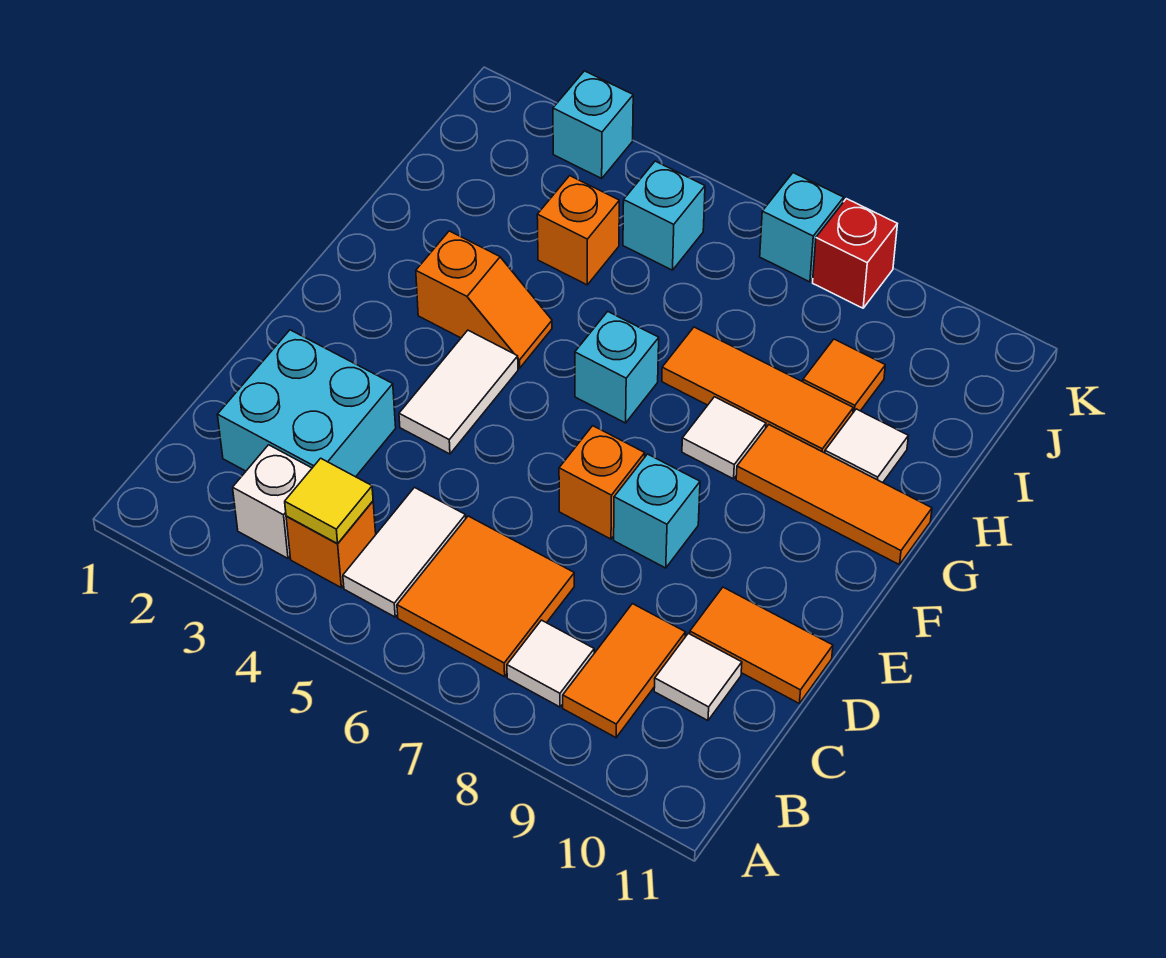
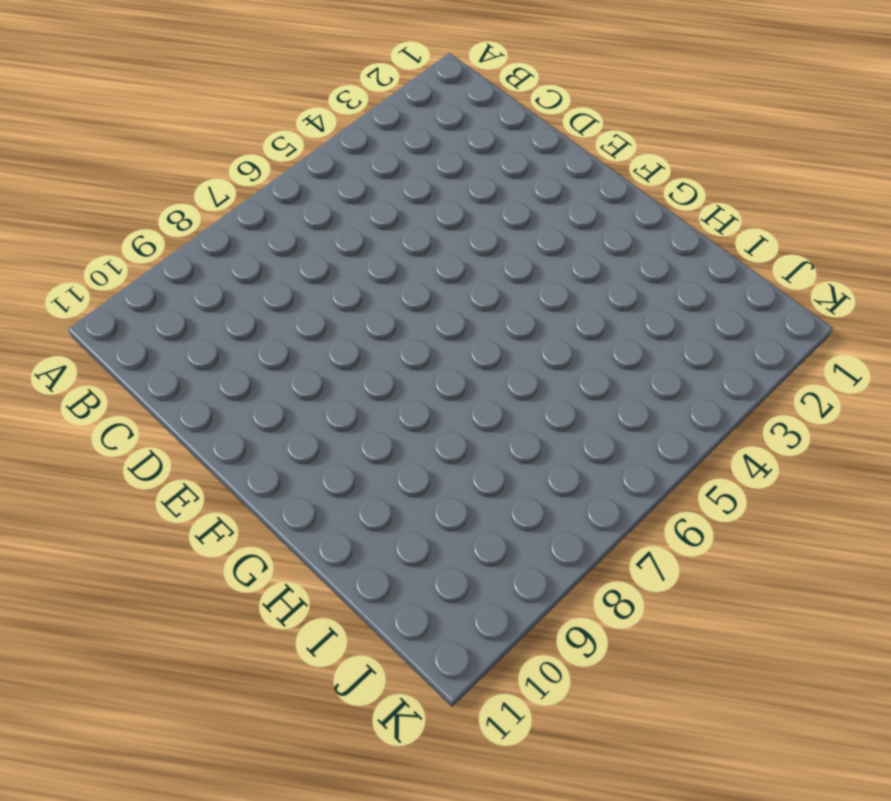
none -> white 1x1 brick [233,445,312,558]
none -> orange 1x1 brick [286,501,376,588]
none -> white 1x2 tile [343,488,466,617]

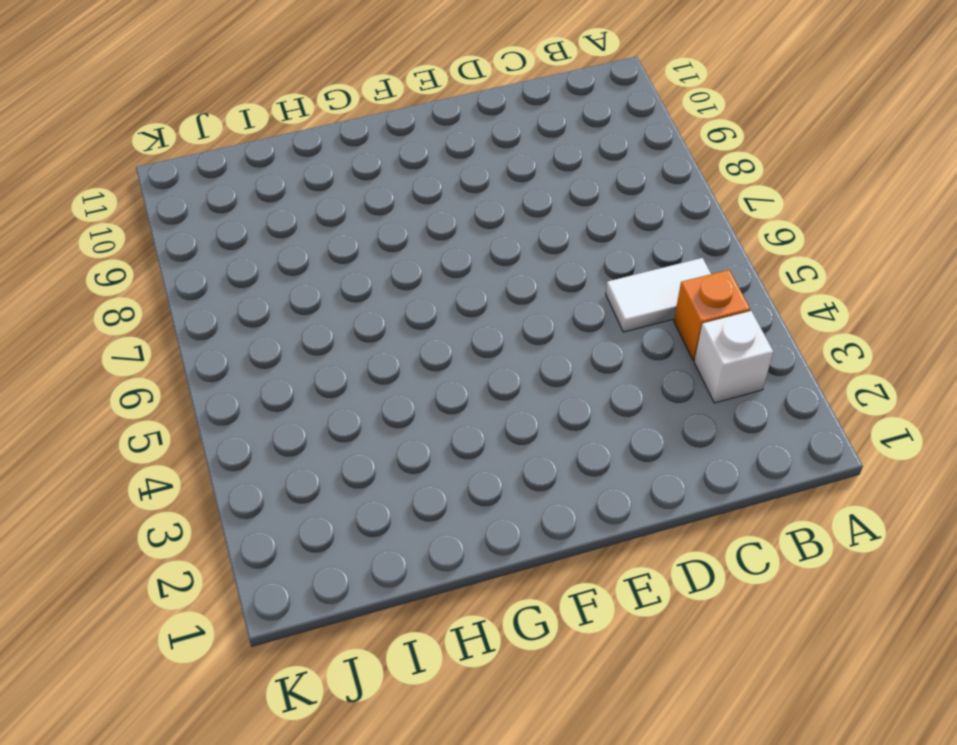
none -> orange 2x2 tile [397,516,574,677]
none -> white 1x1 tile [507,620,594,707]
none -> orange 1x2 tile [563,604,686,737]

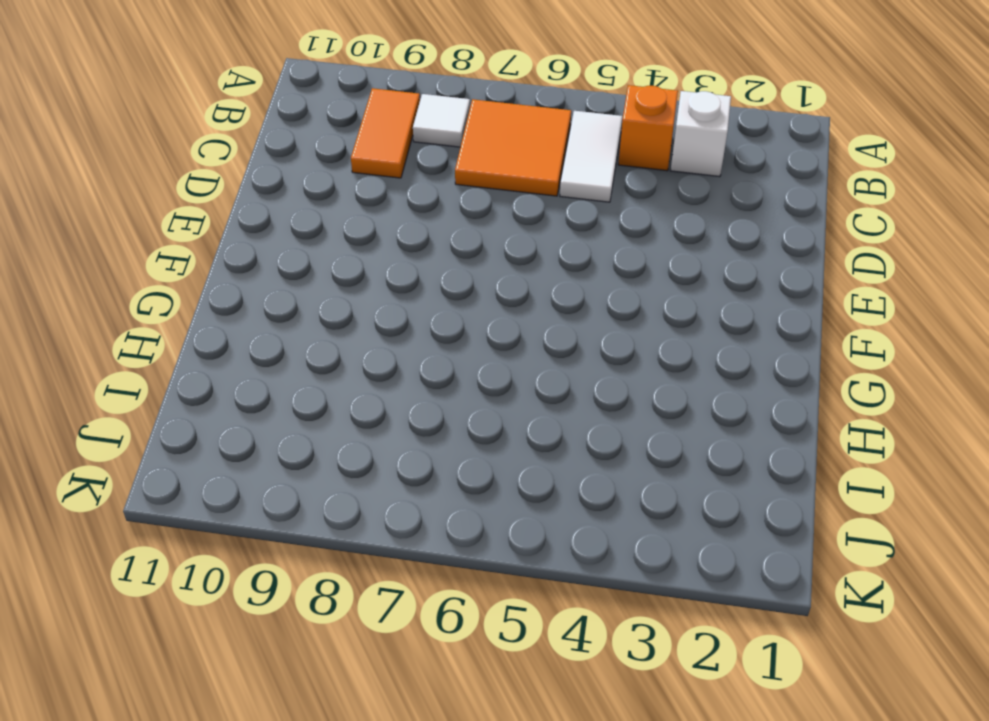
none -> cyan 2x2 brick [217,330,396,477]
none -> white 1x1 tile [654,633,742,720]
none -> orange 1x2 tile [690,587,833,703]

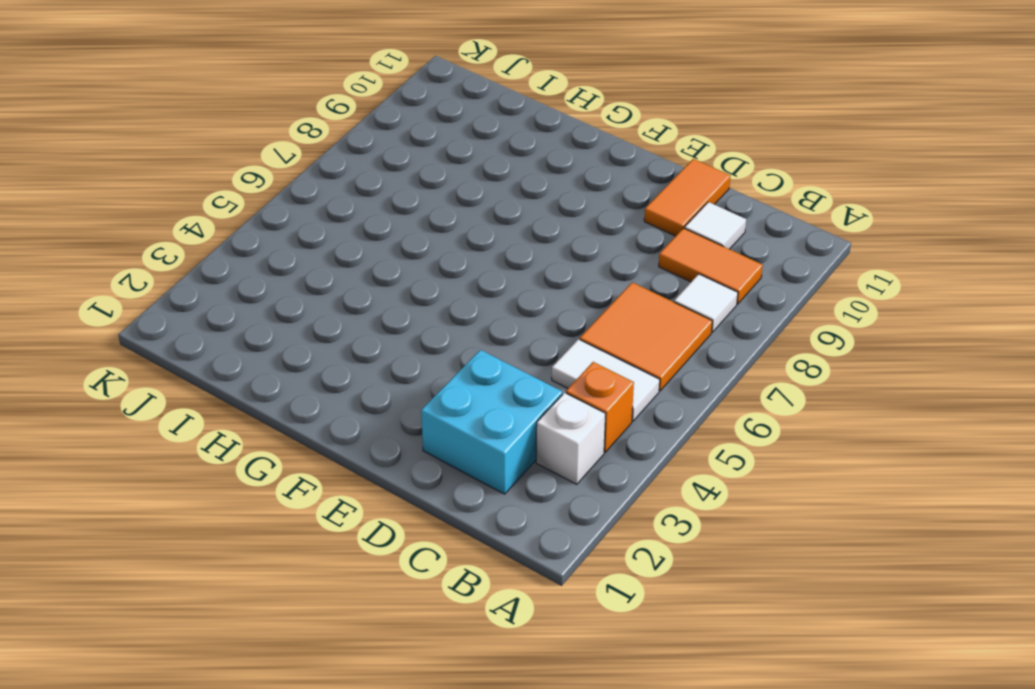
none -> white 1x2 tile [399,330,518,454]
none -> orange 1x1 brick [559,426,645,539]
none -> cyan 1x1 brick [614,454,700,568]

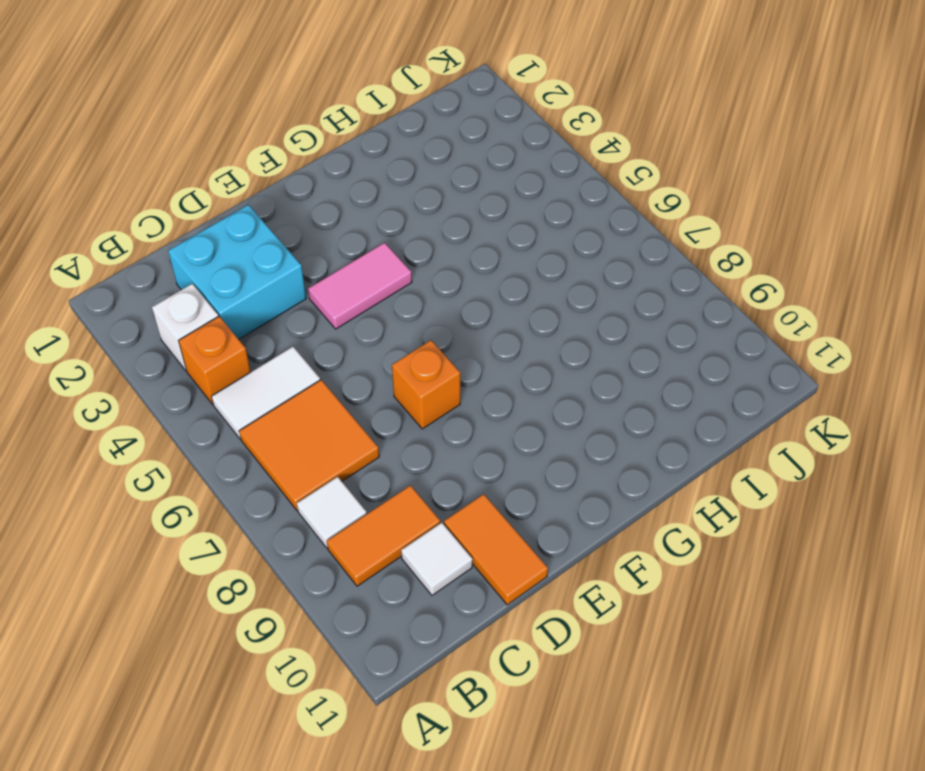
pink 1x2 tile [308,243,412,329] -> white 1x2 tile [399,330,518,454]
none -> cyan 1x1 brick [614,454,700,568]
none -> orange 1x2 slope [416,231,552,368]
none -> cyan 1x1 brick [575,311,659,423]

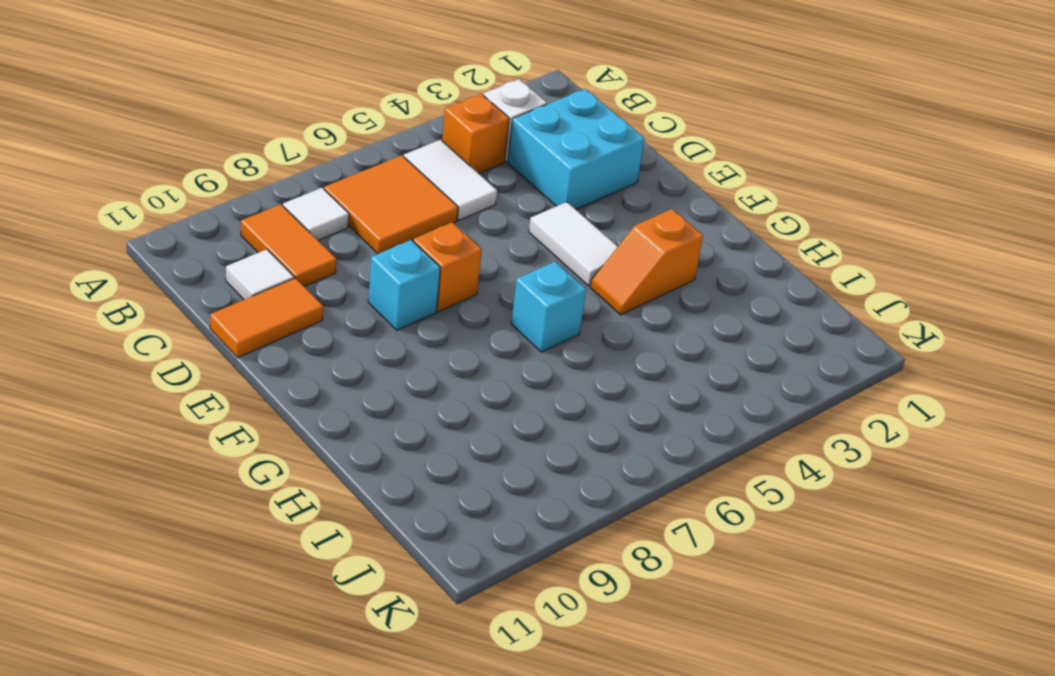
none -> white 1x1 tile [682,397,766,479]
none -> orange 1x3 tile [736,425,932,565]
none -> orange 1x3 tile [662,327,853,453]

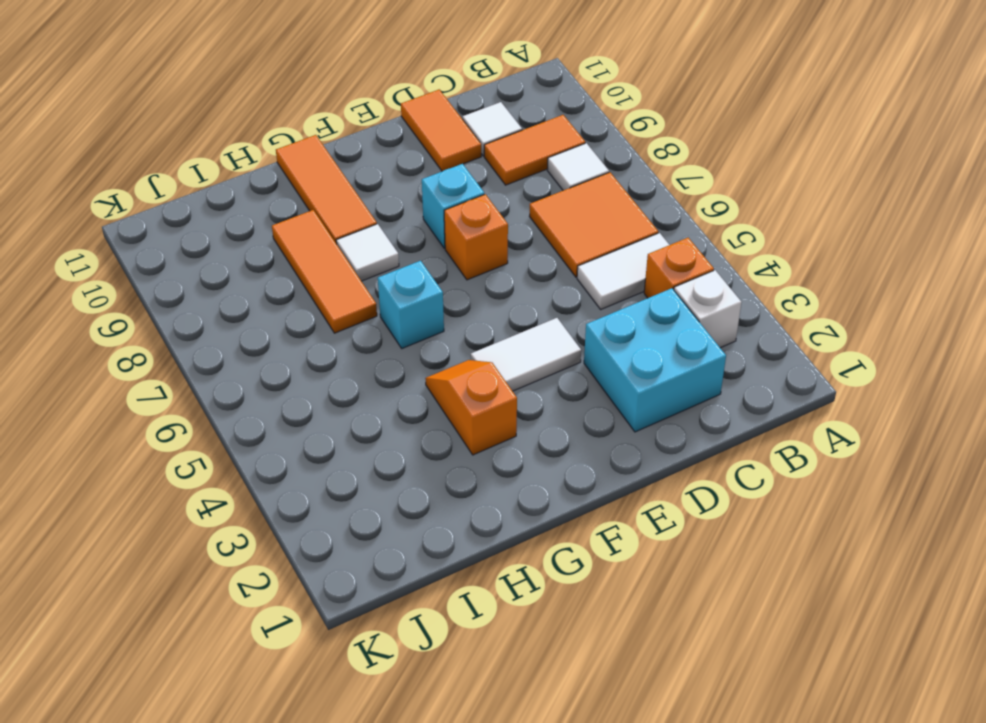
none -> white 1x1 tile [825,409,908,483]
none -> orange 1x1 brick [537,176,619,285]
none -> orange 1x1 tile [803,339,885,412]

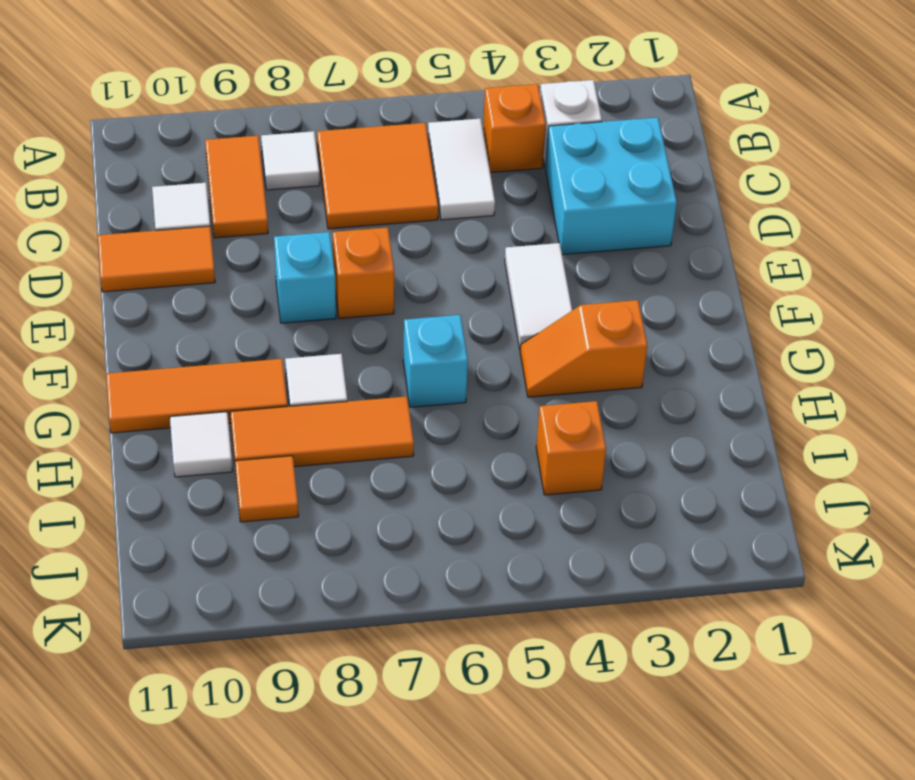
none -> cyan 1x1 brick [623,161,705,270]
none -> cyan 1x1 brick [553,71,633,178]
none -> cyan 1x1 brick [760,173,844,282]

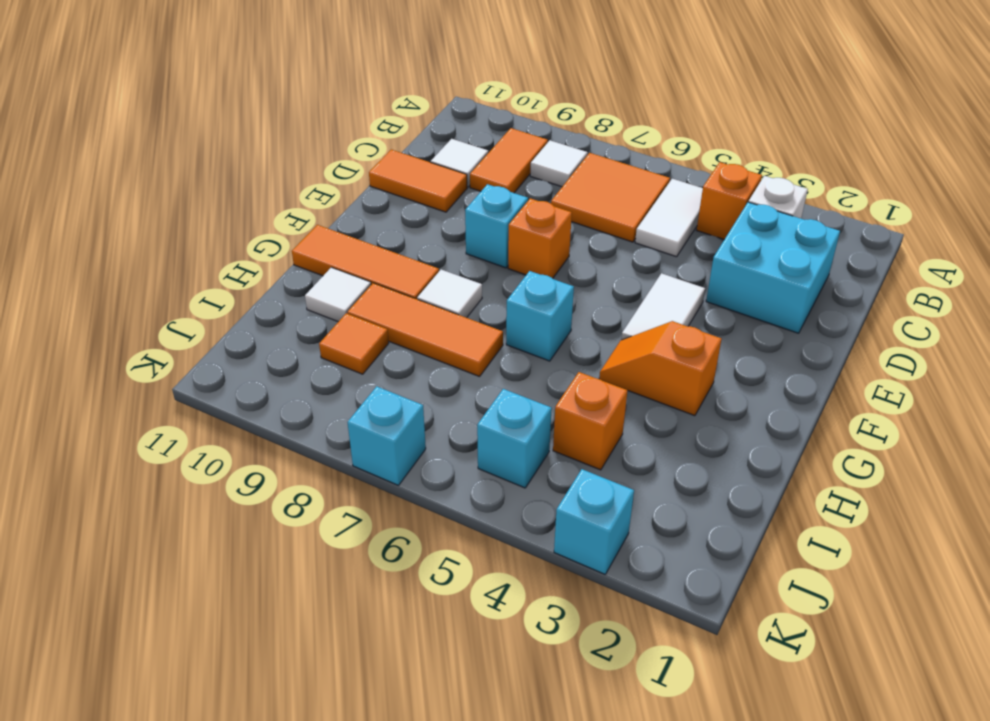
none -> red 1x1 brick [813,199,897,308]
none -> yellow 1x1 tile [285,458,373,544]

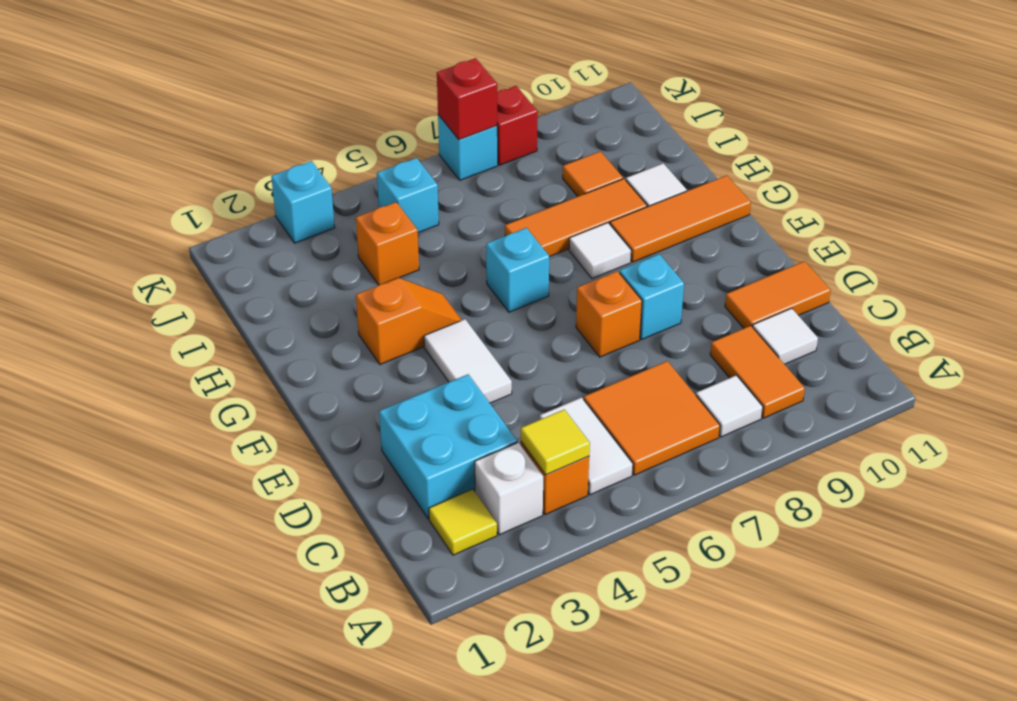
yellow 1x1 tile [429,489,497,555] -> none
red 1x1 brick [437,58,497,140] -> none

